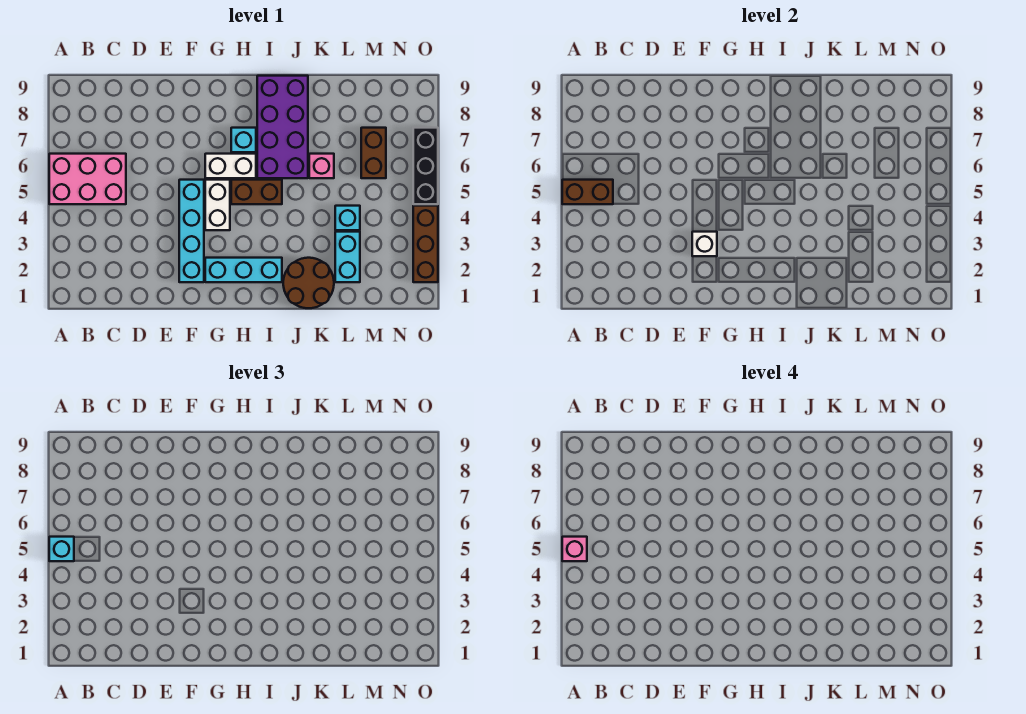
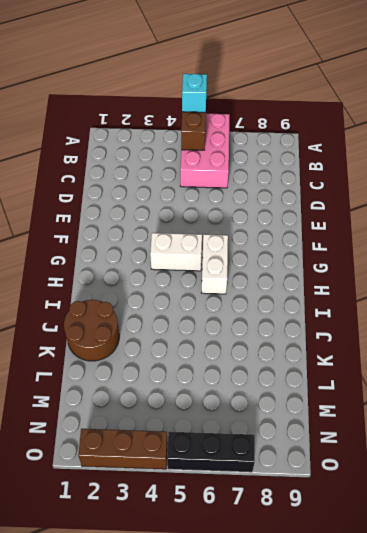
none -> cyan 1x4 brick [179,180,204,282]
none -> cyan 1x3 brick [205,258,282,282]
none -> brown 1x2 brick [231,180,282,204]

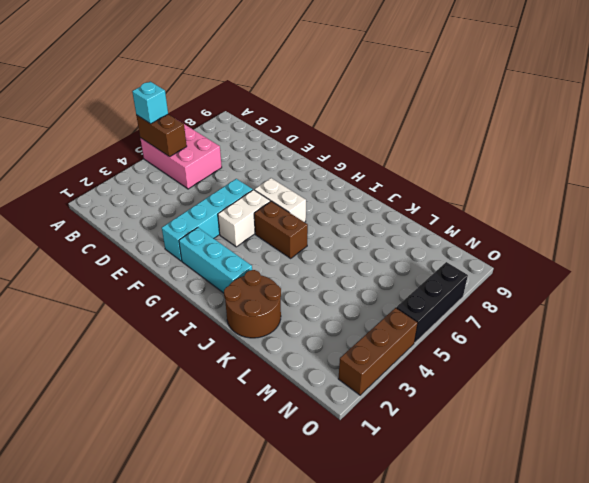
none -> cyan 1x1 brick [231,128,256,152]
none -> purple 2x4 brick [257,76,308,178]
none -> pink 1x1 brick [309,154,334,178]

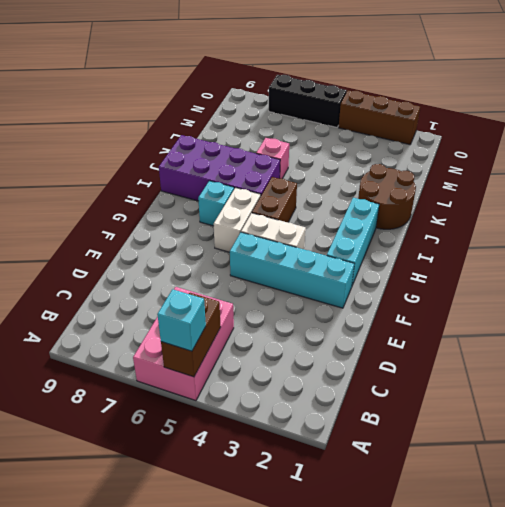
none -> cyan 1x2 brick [335,232,360,282]
none -> cyan 1x1 brick [335,206,360,230]
none -> brown 1x2 brick [361,128,386,178]

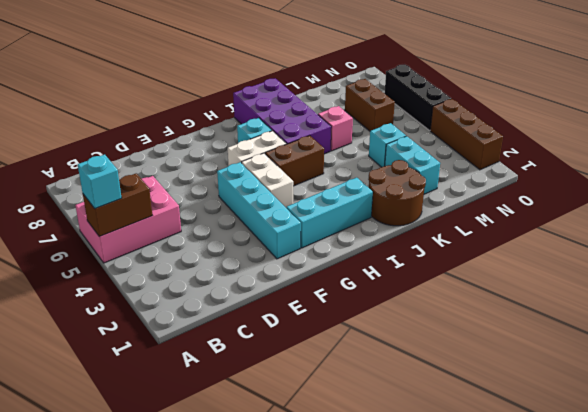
none -> white 1x1 brick [692,232,717,256]
none -> pink 1x1 brick [562,537,587,561]

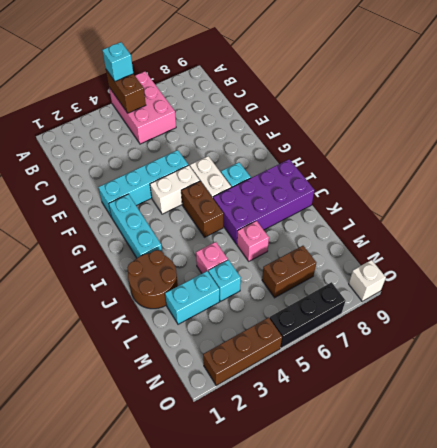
pink 1x1 brick [196,242,228,273] -> pink 1x1 brick moved to [562,537,587,561]
white 1x1 brick [349,260,386,301] -> white 1x1 brick moved to [692,232,717,256]

